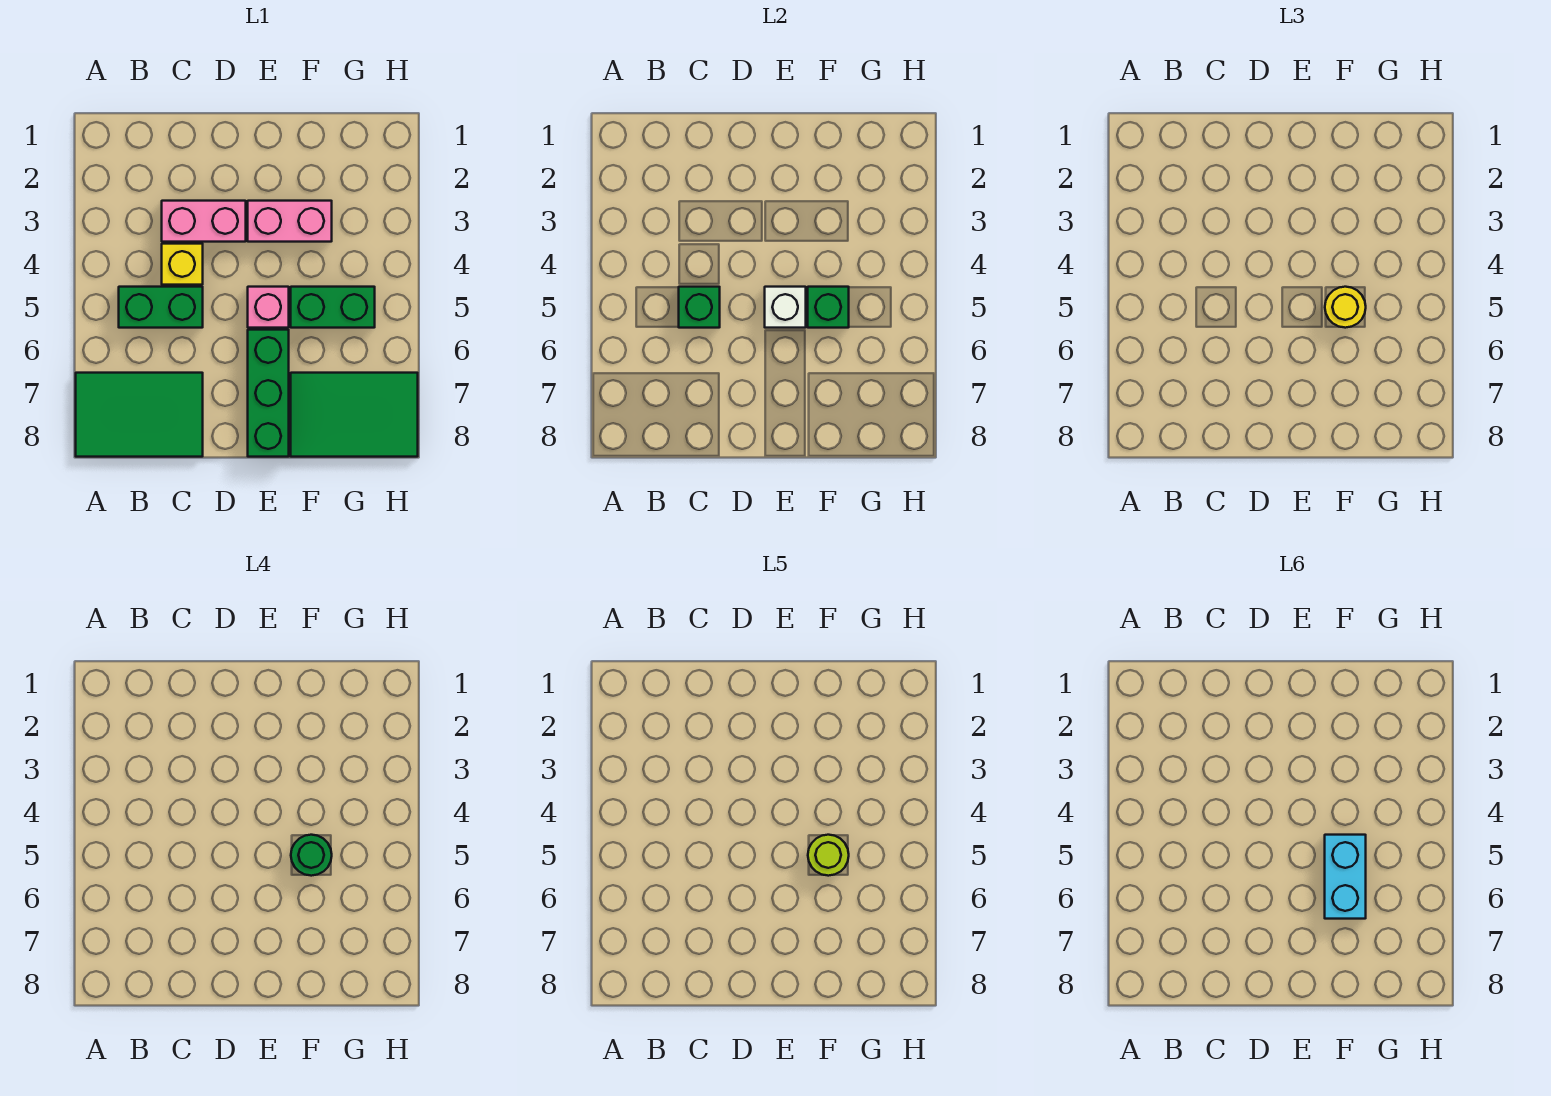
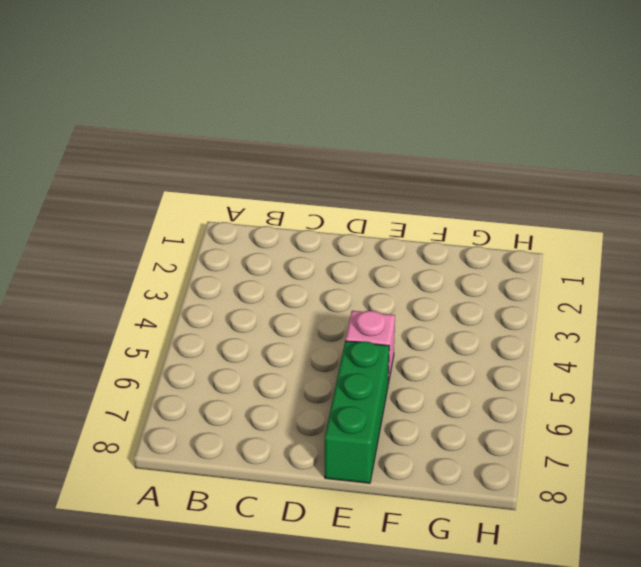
none -> green 2x3 tile [76,373,203,457]
none -> green 1x2 brick [119,287,203,328]
none -> pink 1x2 brick [162,201,246,242]

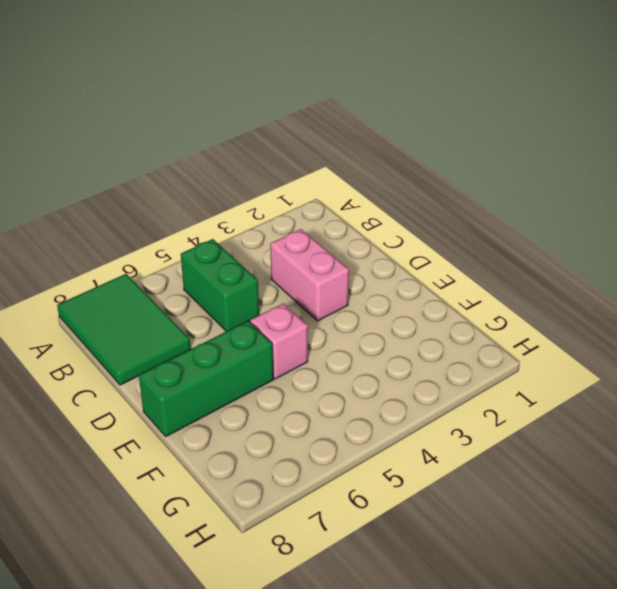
none -> yellow 1x1 brick [162,244,203,285]
none -> pink 1x2 brick [248,201,332,242]
none -> green 1x2 brick [291,287,375,328]

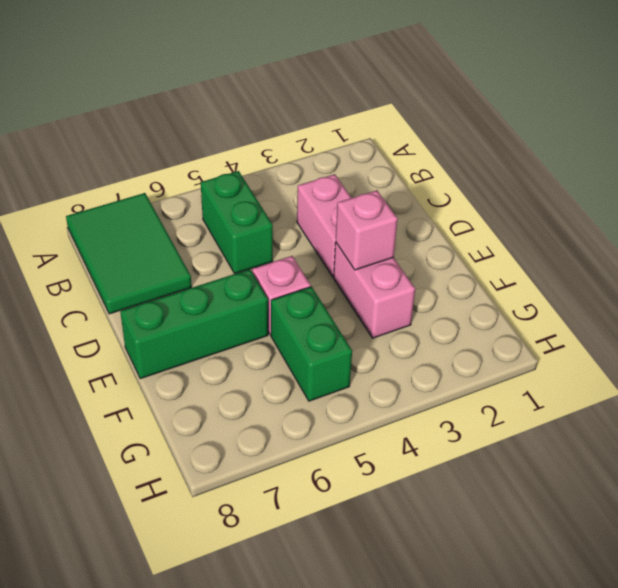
pink 1x1 brick [336,190,398,270] -> none
none -> yellow 1x1 brick [162,244,203,285]
none -> green 2x3 tile [291,373,418,457]
none -> green 1x1 brick [679,287,720,328]

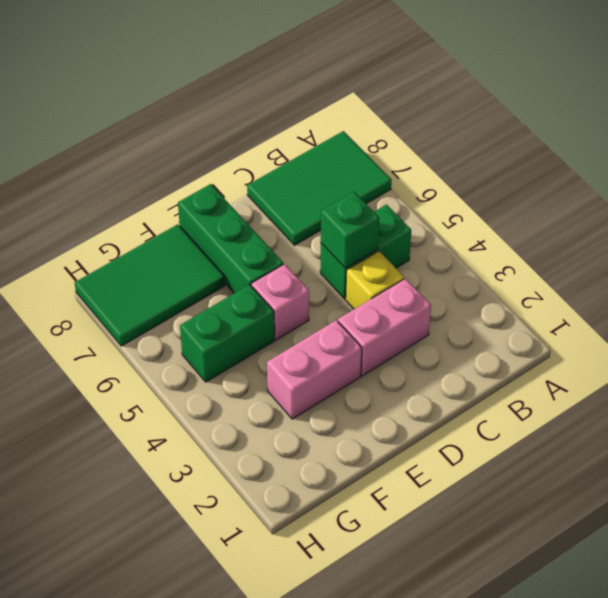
none -> white 1x1 brick [765,287,806,328]
none -> green 1x1 brick [808,287,849,328]
none -> yellow 1x1 round brick [1325,287,1366,328]

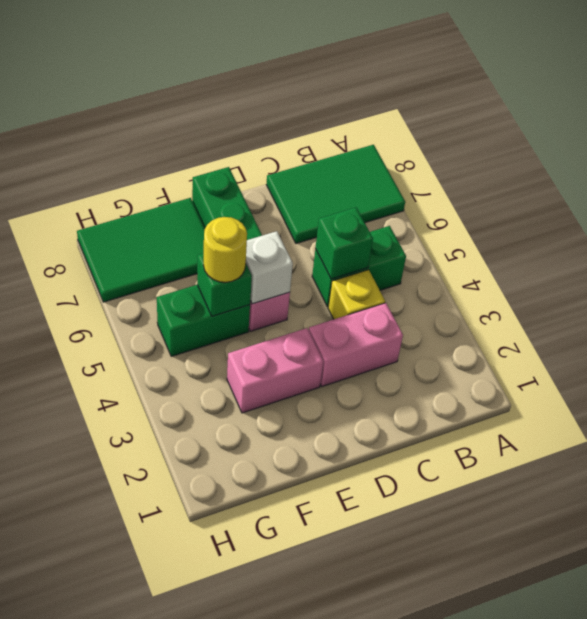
none -> green 1x1 round brick [291,835,332,876]
none -> lime 1x1 round brick [808,835,849,876]
none -> cyan 1x2 brick [1325,835,1366,919]

